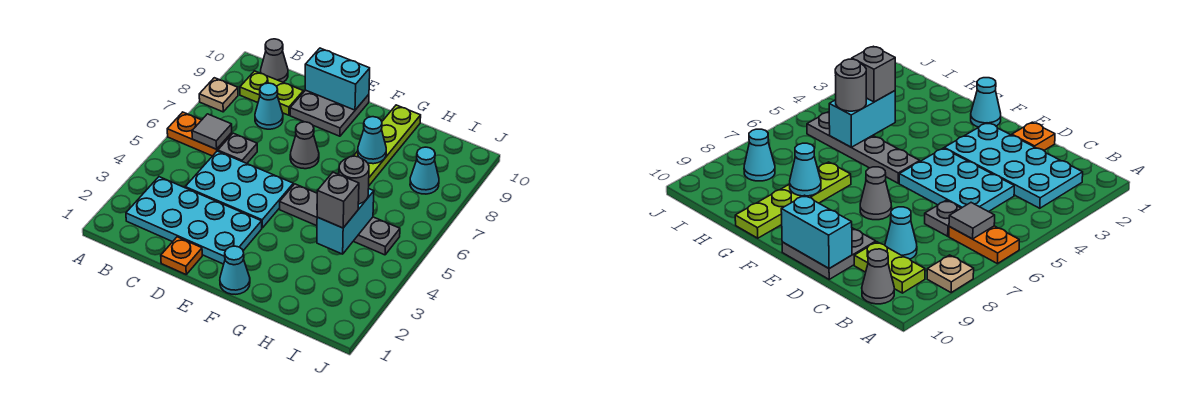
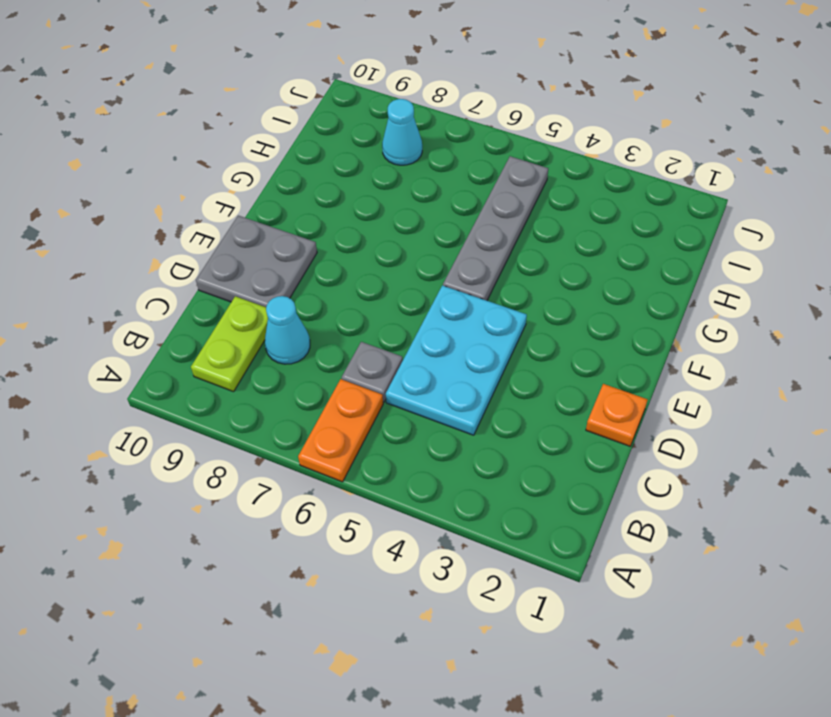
none -> tan 1x1 plate [199,78,238,112]
none -> cyan 2x4 plate [126,177,262,264]
none -> grey 1x1 cone [261,39,288,82]

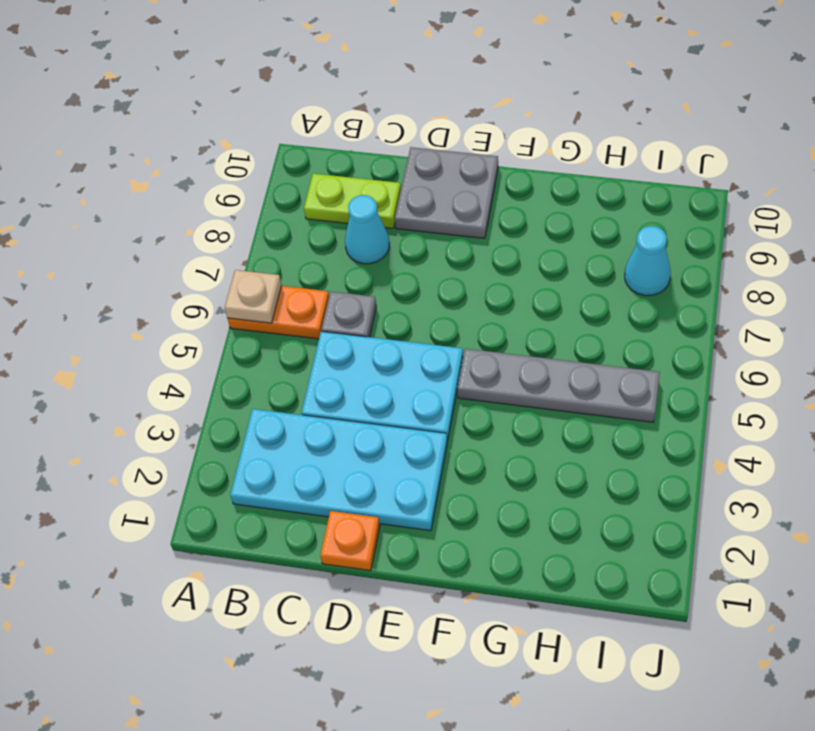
tan 1x1 plate [225,270,282,323] -> tan 1x1 plate moved to [199,78,238,112]
none -> grey 1x1 cone [261,39,288,82]
none -> grey 1x1 cone [290,122,319,169]
none -> cyan 1x1 cone [220,246,250,294]

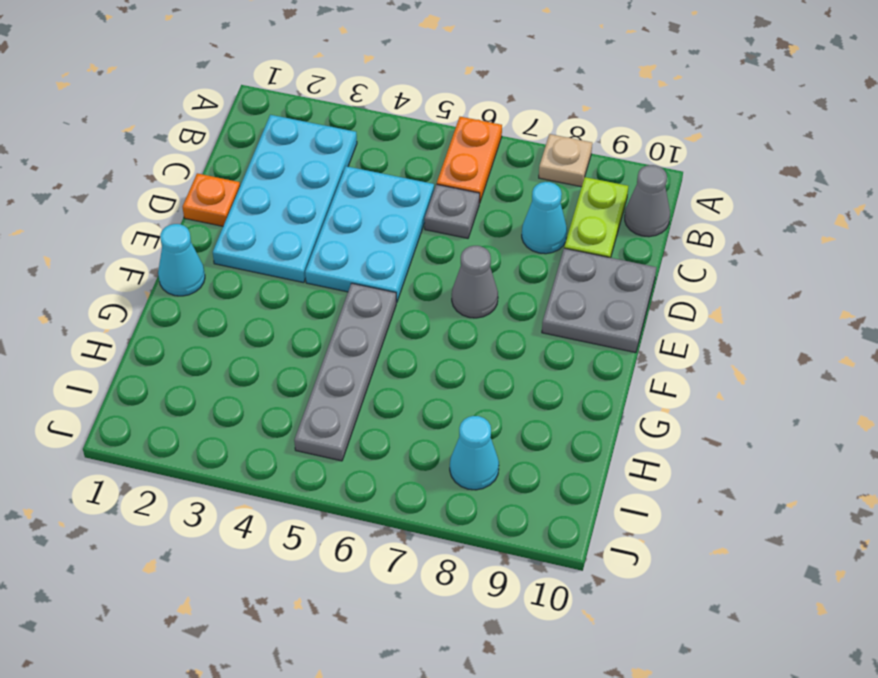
none -> lime 1x4 plate [354,105,421,185]
none -> grey 1x1 tile [192,114,232,149]
none -> cyan 1x2 brick [305,48,370,110]

